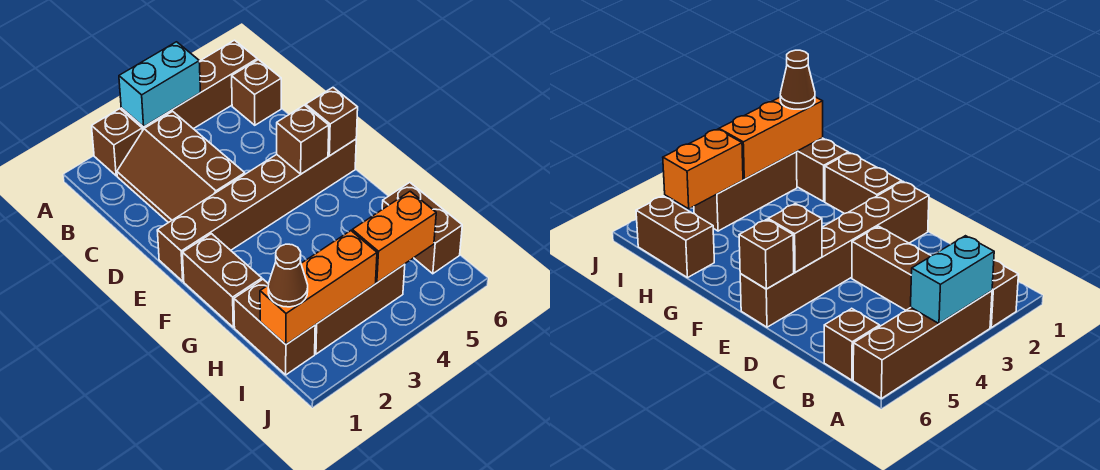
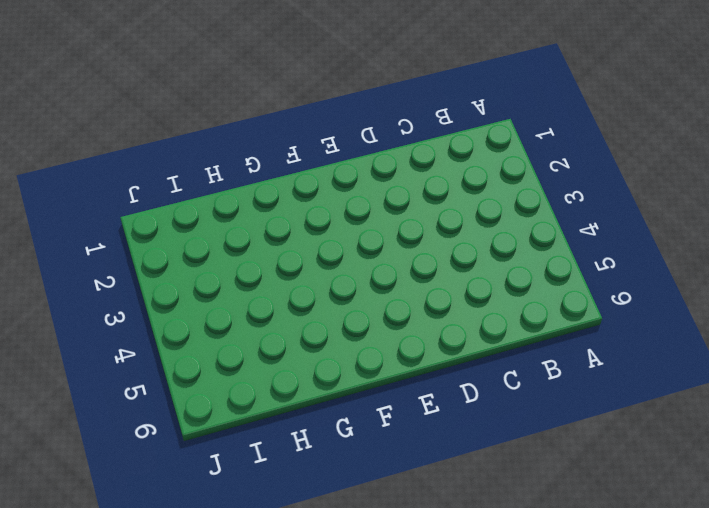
none -> brown 1x1 brick [92,109,142,176]
none -> brown 1x4 brick [121,40,257,131]
none -> brown 2x3 slope [117,111,245,223]

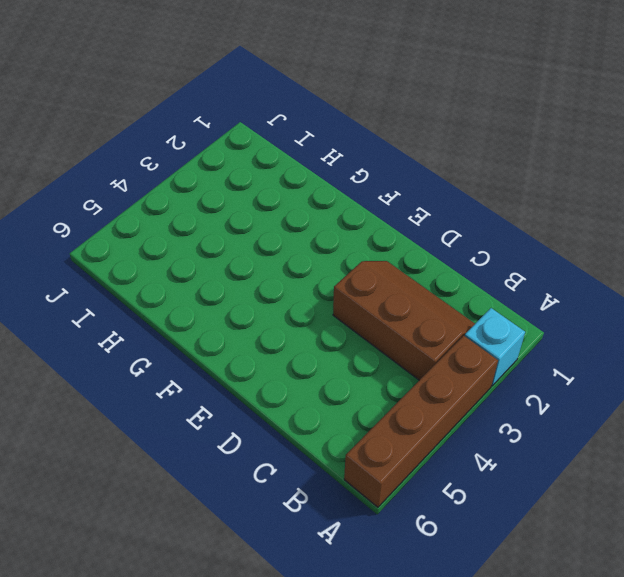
cyan 1x1 brick [465,308,525,386] -> brown 1x1 brick [92,109,142,176]
none -> brown 1x1 brick [232,60,281,125]
none -> brown 1x6 brick [157,139,356,281]
none -> brown 1x2 brick [182,234,262,327]

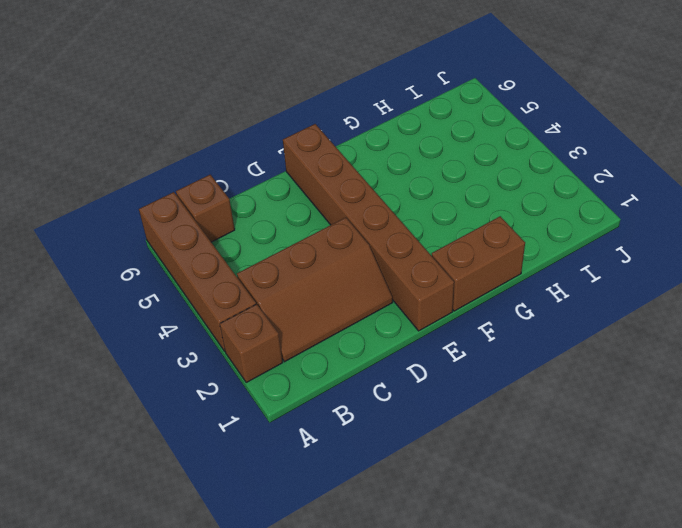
none -> brown 1x2 brick [234,279,315,375]
none -> brown 1x2 brick [382,182,462,274]
none -> brown 1x3 brick [315,264,405,354]

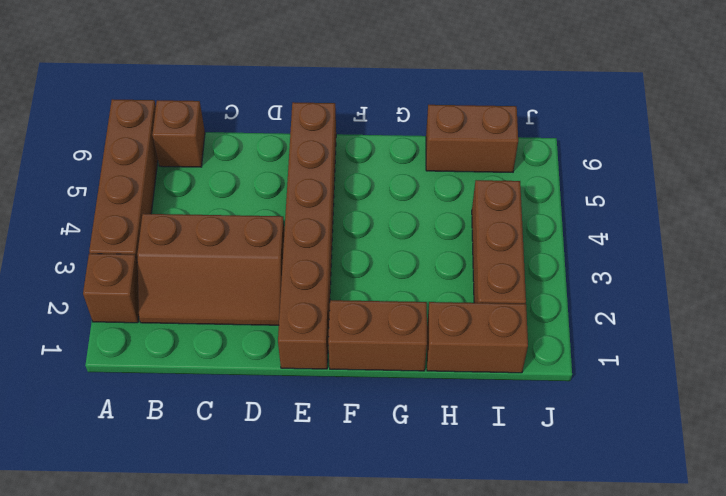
none -> cyan 1x2 brick [119,42,201,127]
none -> brown 1x1 brick [277,105,329,174]
none -> brown 1x1 brick [306,88,358,156]

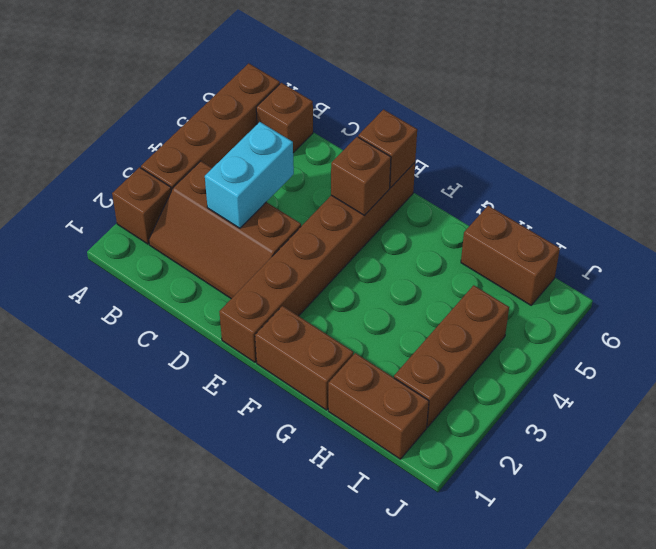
cyan 1x2 brick [205,122,294,228] -> cyan 1x2 brick moved to [119,42,201,127]
none -> orange 1x3 brick [260,231,377,344]
none -> orange 1x2 brick [352,191,436,283]
none -> brown 1x1 cone [268,244,308,307]

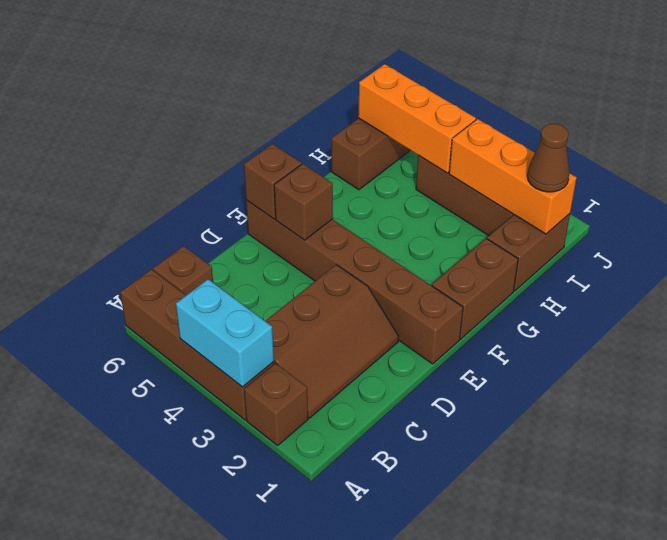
orange 1x3 brick [358,64,476,173] -> orange 1x2 brick [352,191,436,283]

